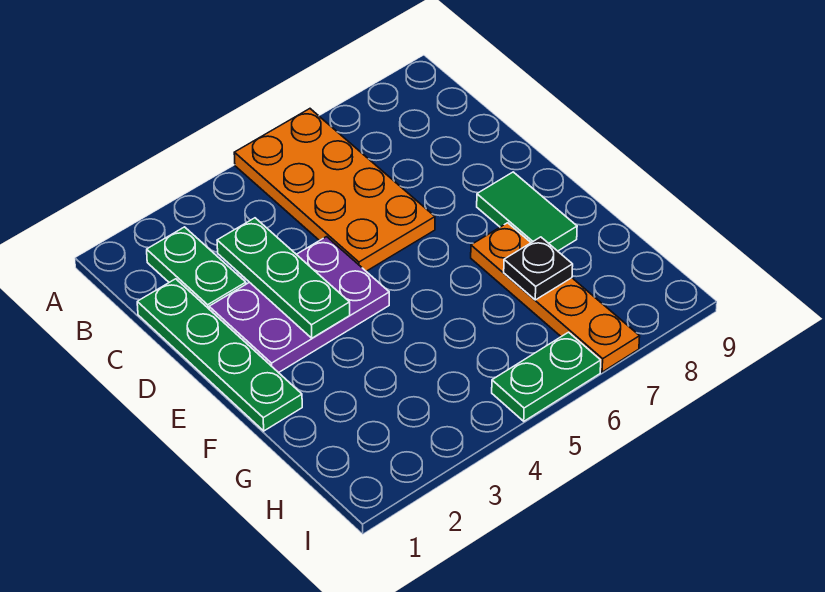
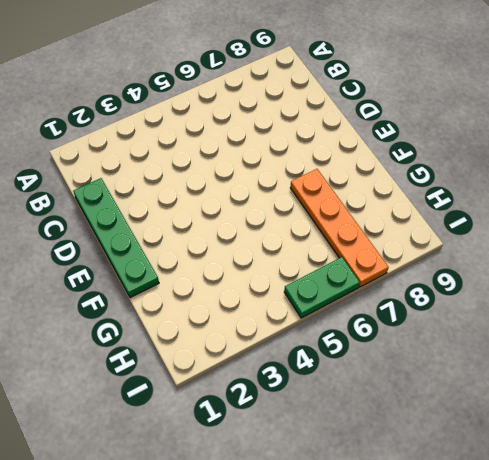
none -> orange 2x4 plate [234,109,435,271]
none -> green 1x2 plate [147,227,246,309]

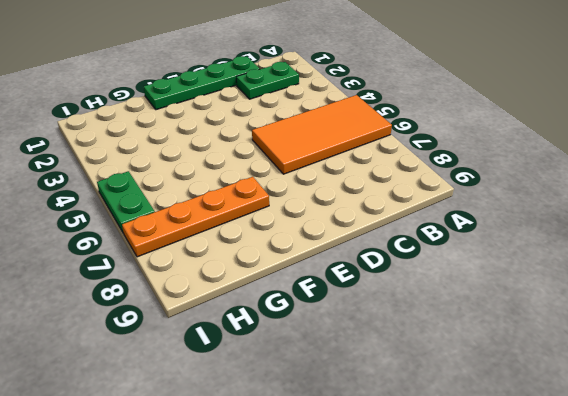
orange 2x4 tile [252,95,392,174] -> orange 2x4 plate [234,109,435,271]
none -> purple 2x3 plate [209,237,389,373]
none -> green 1x2 tile [477,172,577,251]

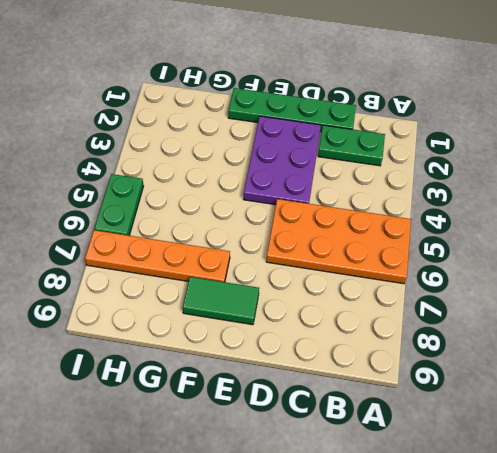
none -> green 1x3 plate [217,218,350,338]
none -> black 1x1 plate [504,237,573,300]

